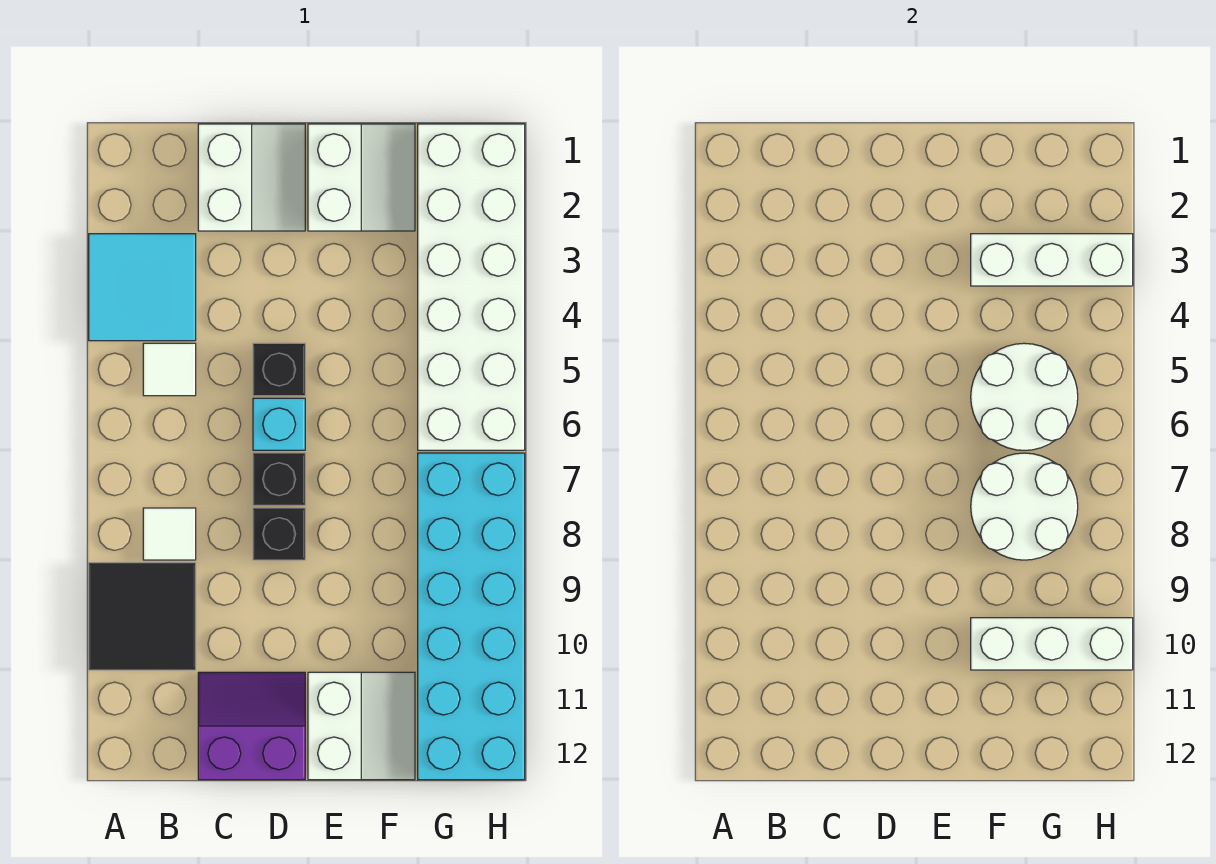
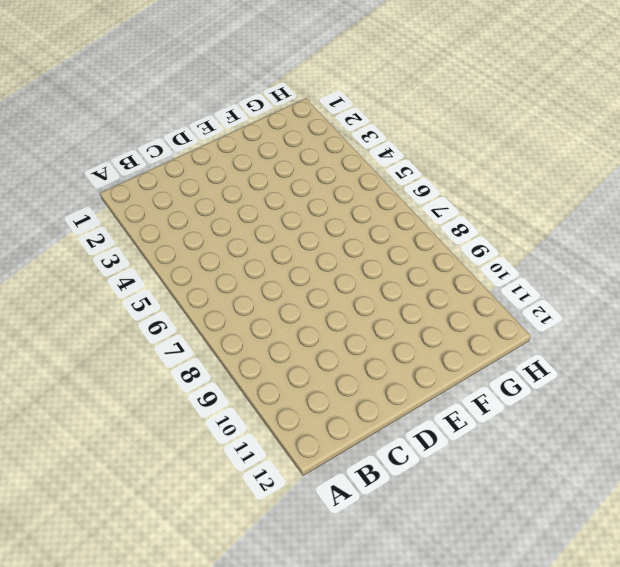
none -> cyan 2x2 tile [89,234,196,341]
none -> black 2x2 tile [89,563,196,670]
none -> white 1x1 tile [143,343,196,396]

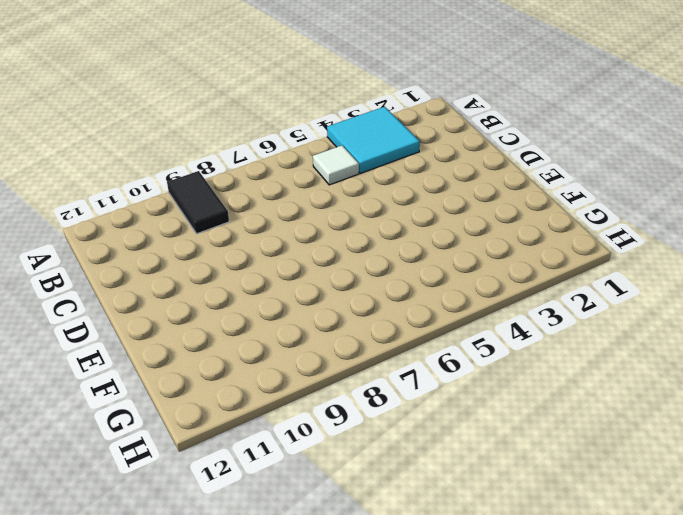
black 1x2 tile [167,171,229,234] -> black 2x2 tile [89,563,196,670]
none -> white 1x1 tile [143,508,196,560]
none -> white 2x2 slope [198,124,305,231]
none -> purple 2x2 slope [198,672,305,780]

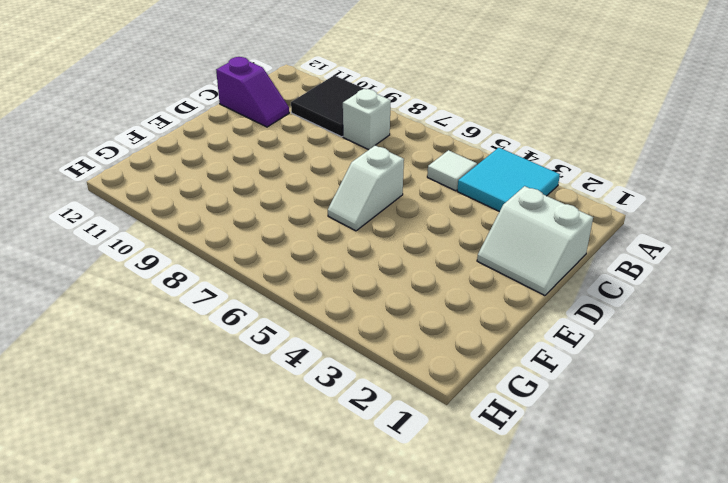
white 1x1 brick [343,89,391,150] -> white 1x1 tile [143,508,196,560]
purple 1x2 slope [216,57,289,127] -> purple 2x2 slope [198,672,305,780]
white 1x2 slope [328,145,404,231] -> cyan 1x1 brick [253,398,305,450]
none -> black 1x1 brick [253,343,305,396]
none -> black 1x1 brick [253,453,305,505]
none -> black 1x1 brick [253,508,305,560]

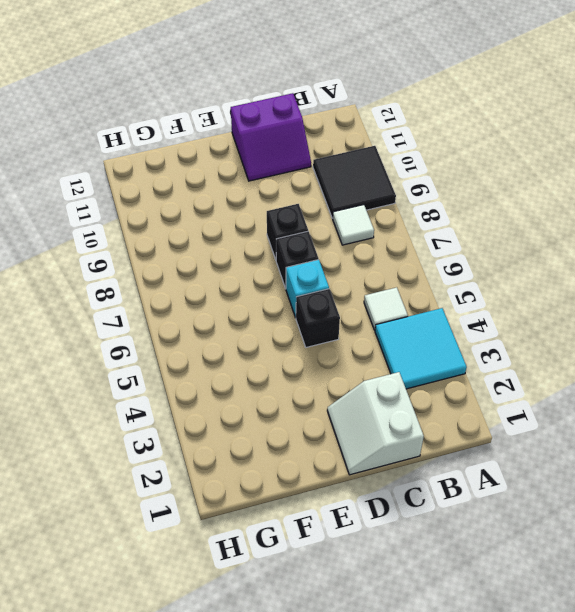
none -> white 2x2 slope [308,124,415,231]
none -> white 2x2 slope [308,672,415,780]
none -> white 2x6 brick [418,124,525,450]

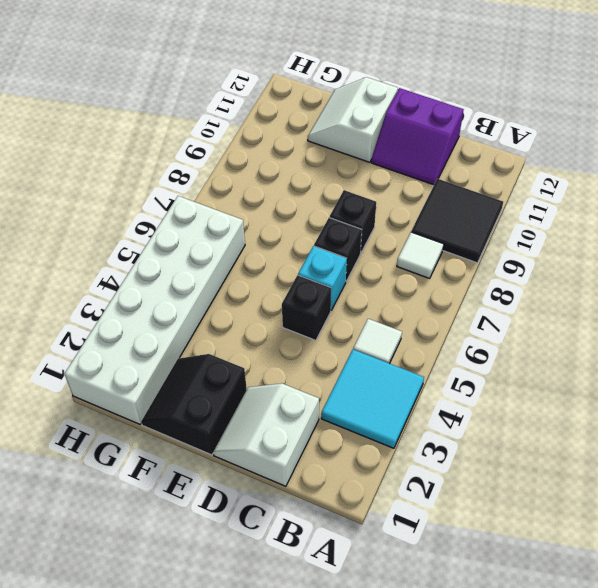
black 2x2 slope [141,354,247,455] -> white 2x2 slope [308,124,415,231]
none -> cyan 2x6 brick [418,453,525,780]
none -> white 1x3 brick [971,234,1133,286]
none -> white 2x2 round brick [971,343,1078,450]

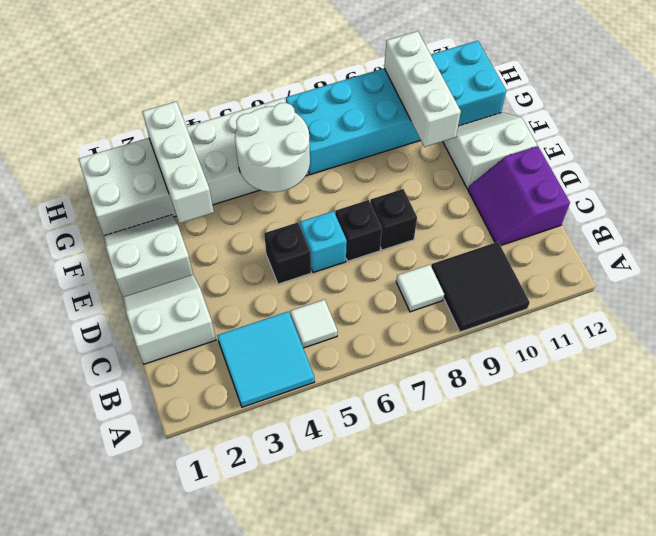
none -> white 2x2 round brick [971,453,1078,560]

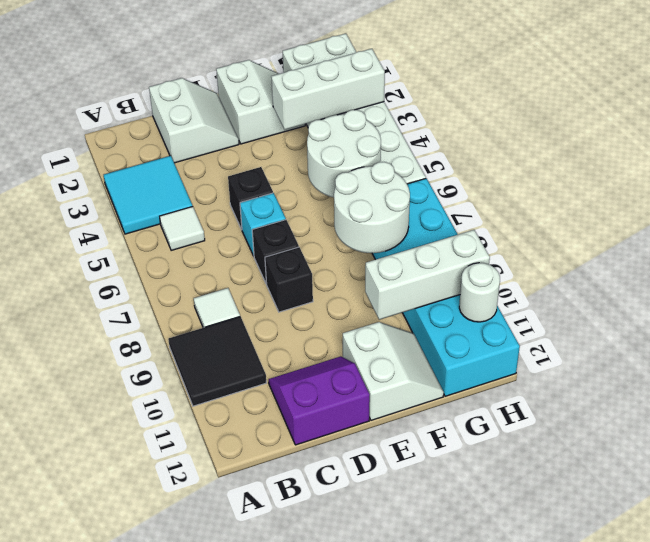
white 1x1 round brick [459,263,500,322] -> none

